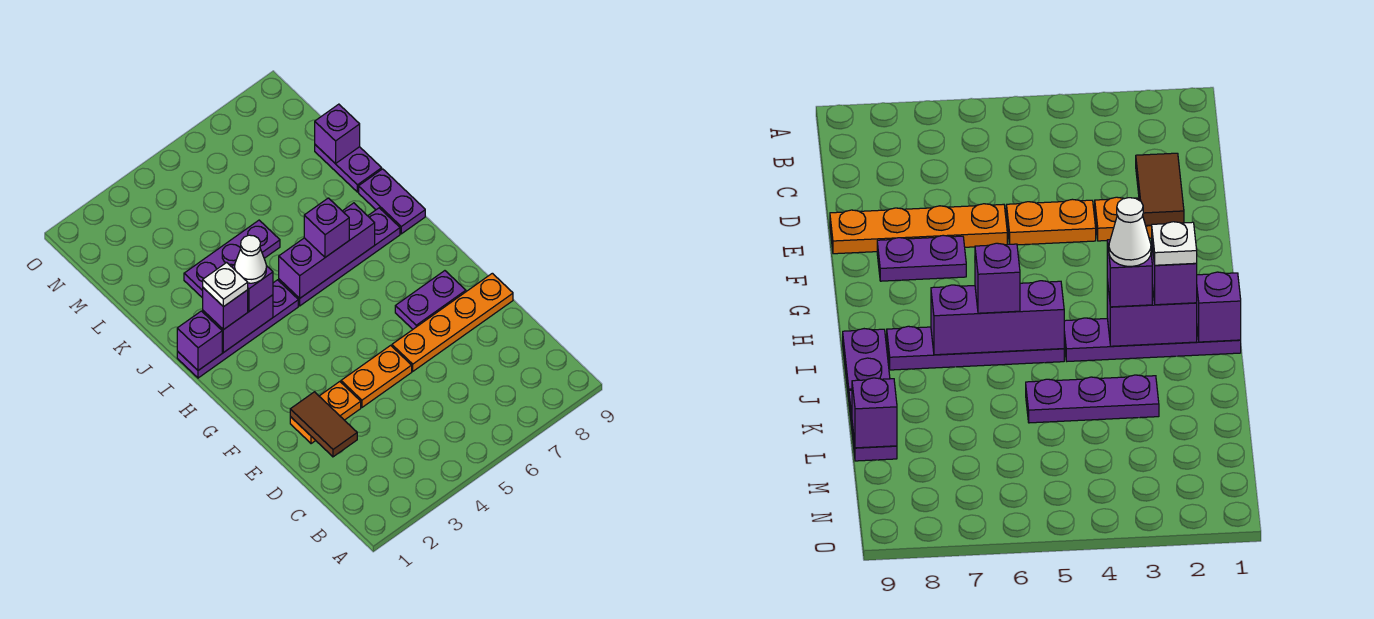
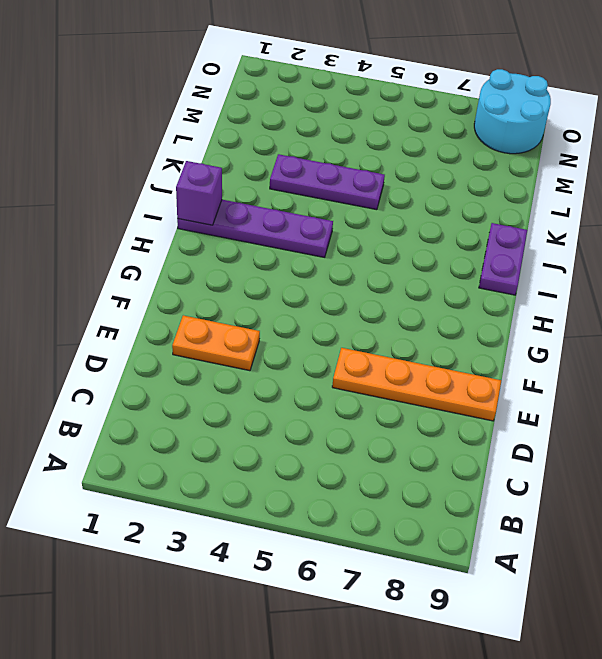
cyan 2x2 round brick [474,69,551,154] -> none
none -> orange 1x2 plate [341,345,412,407]
none -> purple 1x2 plate [395,271,466,329]
none -> purple 1x4 plate [279,208,400,306]

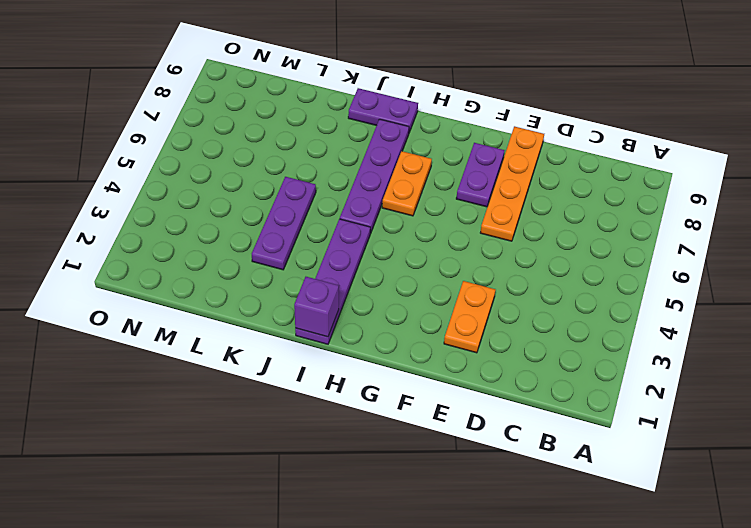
orange 1x2 plate [382,151,432,216] -> orange 1x2 plate moved to [341,345,412,407]
none -> purple 1x2 plate [315,145,382,192]
none -> brown 1x2 tile [290,392,357,457]
none -> purple 1x2 brick [203,295,273,353]

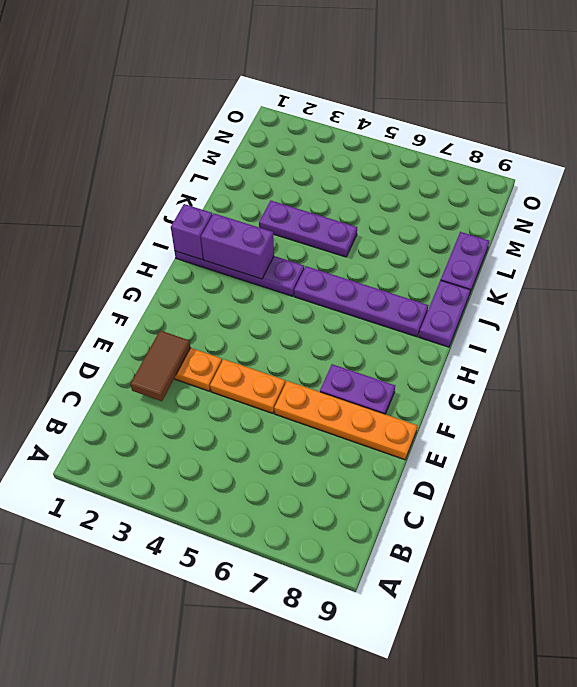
none -> purple 1x3 brick [279,203,375,298]
none -> purple 1x1 brick [315,104,360,164]
none -> purple 1x1 brick [203,288,248,330]

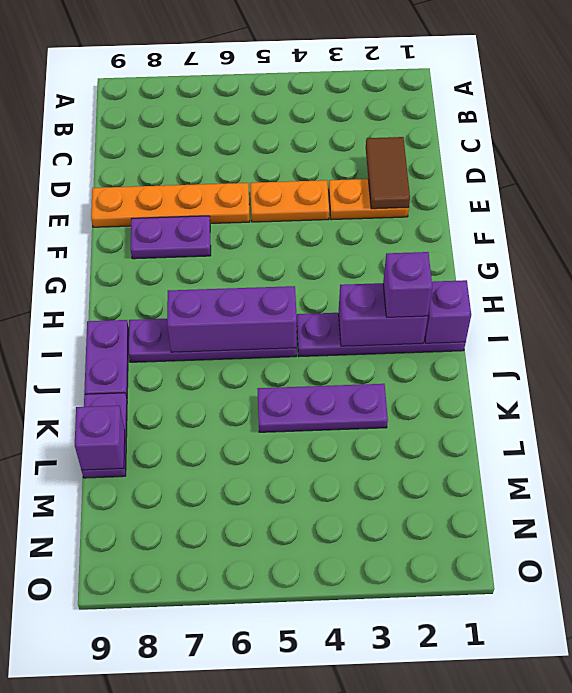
none -> purple 1x1 brick [232,264,273,311]
none -> purple 1x1 brick [304,198,349,257]
none -> white 1x1 plate [203,263,248,307]

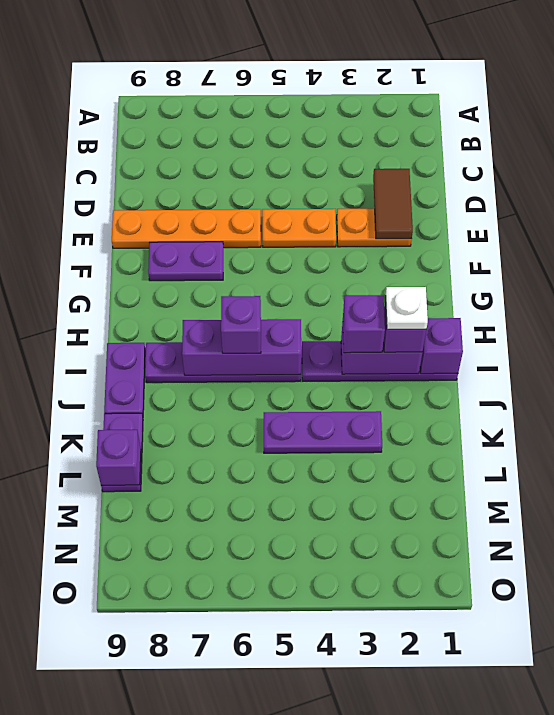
none -> white 1x1 cone [235,235,266,283]

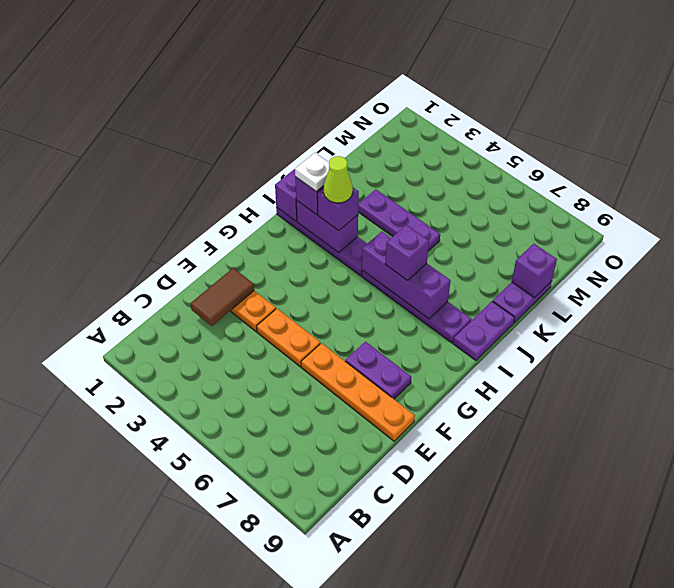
lime 1x1 cone [324,156,353,203] -> white 1x1 cone [235,235,266,283]

